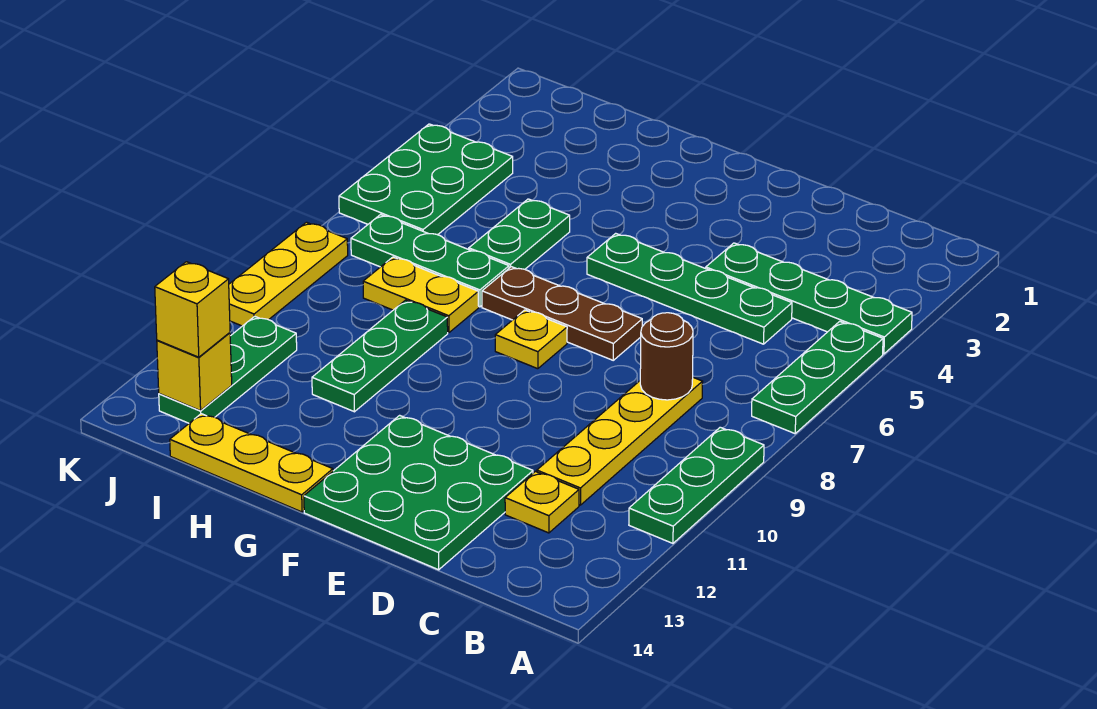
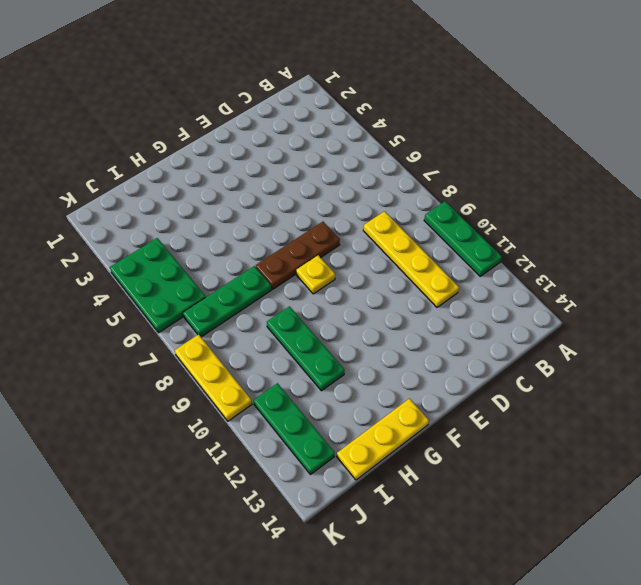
none -> green 1x4 plate [706,243,912,354]
none -> green 1x3 plate [752,321,883,434]
none -> green 1x4 plate [587,233,792,344]

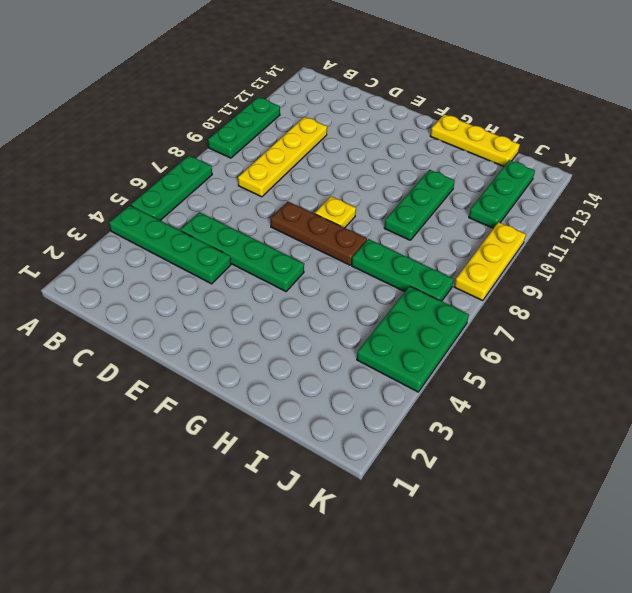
none -> yellow 1x1 plate [505,472,579,533]
none -> green 3x3 plate [304,415,533,570]
none -> green 1x2 plate [469,199,570,269]

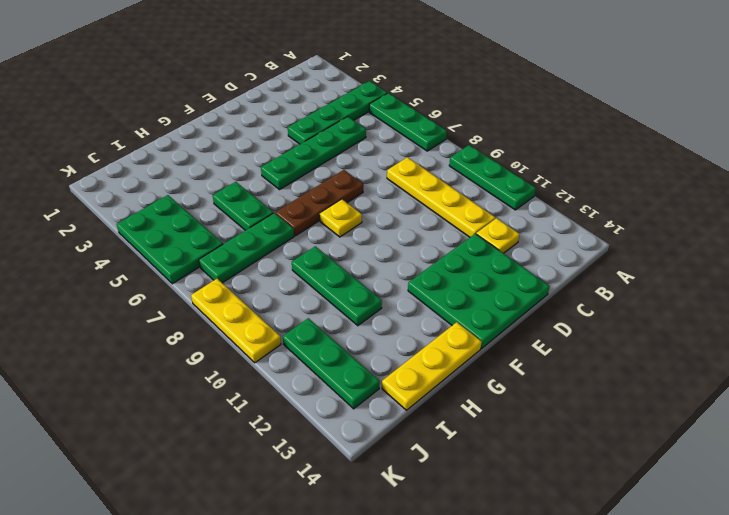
none -> yellow 1x2 plate [363,257,479,333]
none -> brown 1x1 round brick [640,313,693,400]
none -> yellow 1x1 brick [157,333,232,411]

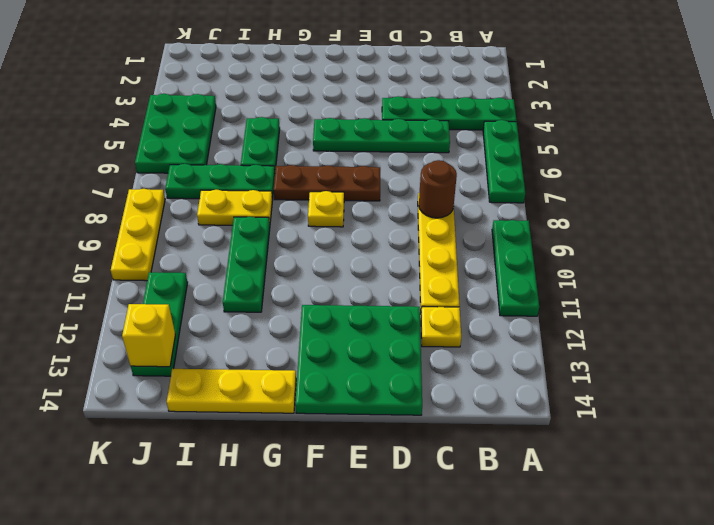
none -> yellow 1x1 brick [155,262,230,357]

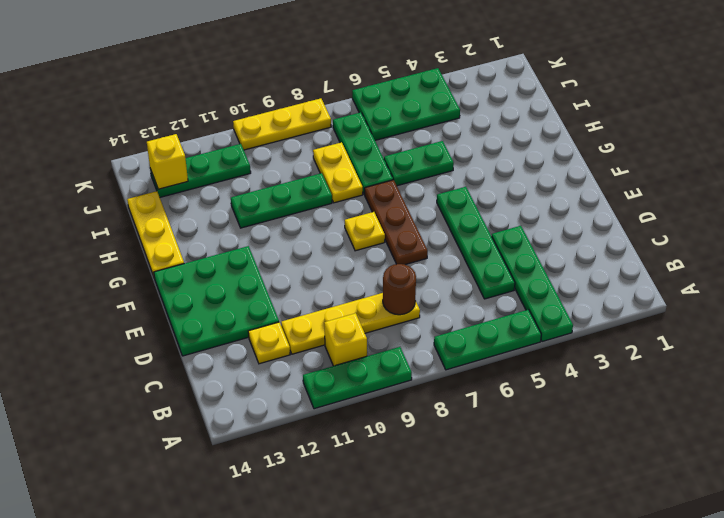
yellow 1x1 brick [324,313,367,366] -> yellow 1x1 brick moved to [155,262,230,357]

